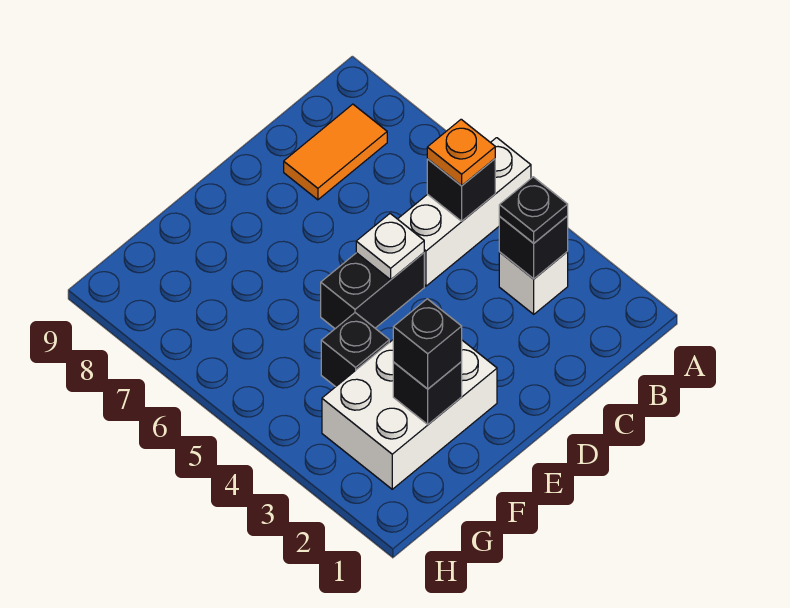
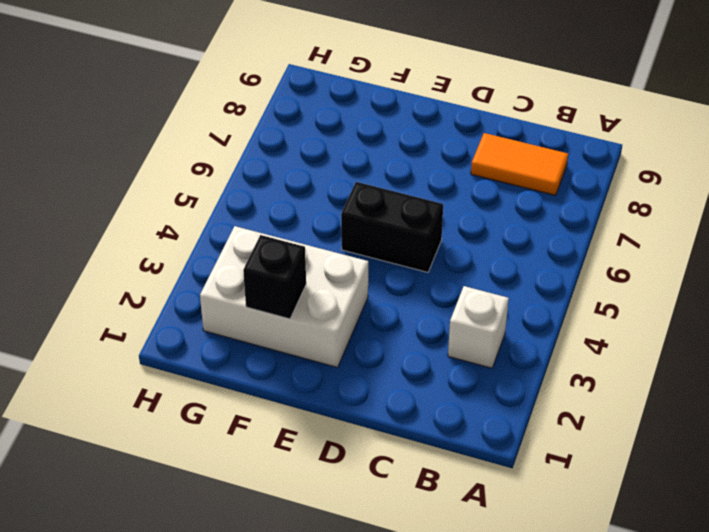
none -> white 1x3 brick [398,138,531,286]
none -> black 1x1 brick [321,313,389,387]
none -> black 1x1 brick [499,216,568,279]

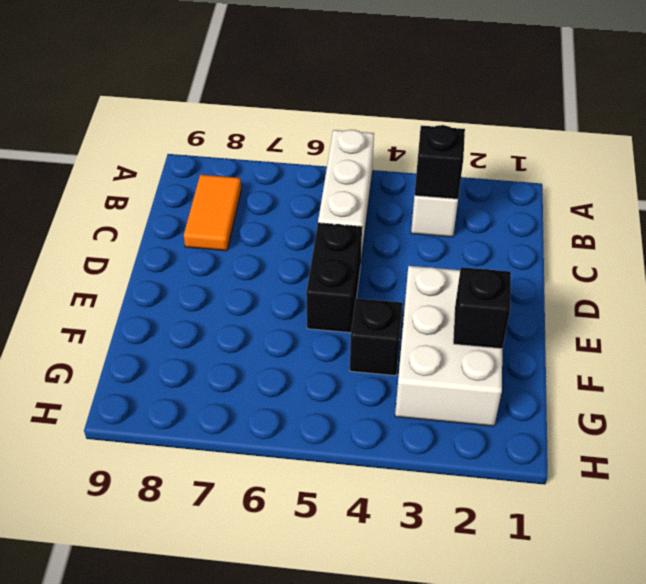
none -> black 1x1 brick [427,159,495,221]
none -> white 1x1 plate [356,214,424,280]
none -> black 1x1 plate [499,177,568,243]

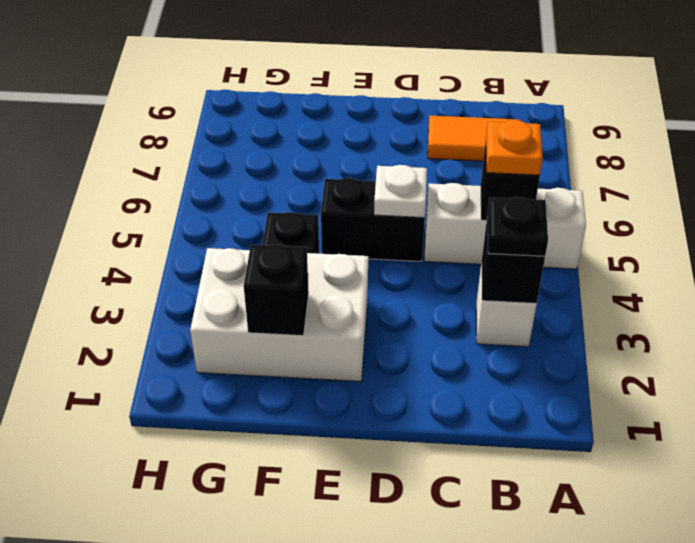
none -> black 1x1 brick [393,299,462,389]

